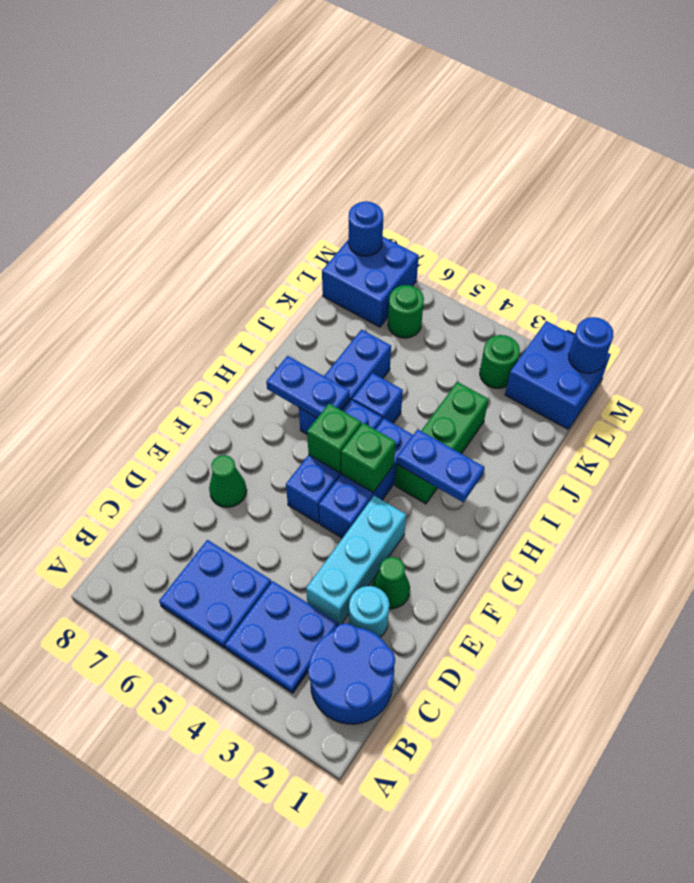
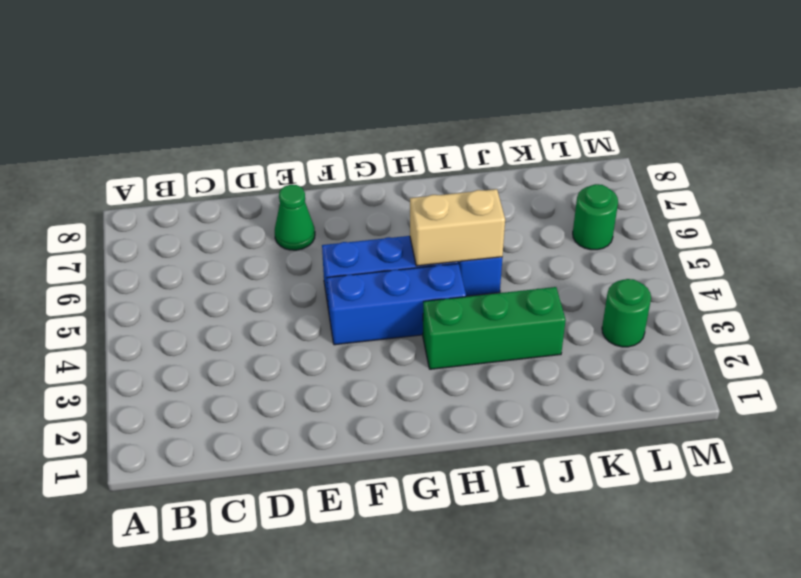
tan 1x2 brick [410,189,505,266] -> none
none -> blue 2x2 round brick [308,623,395,724]
none -> blue 2x2 plate [225,581,339,693]
none -> blue 2x2 plate [159,540,271,648]

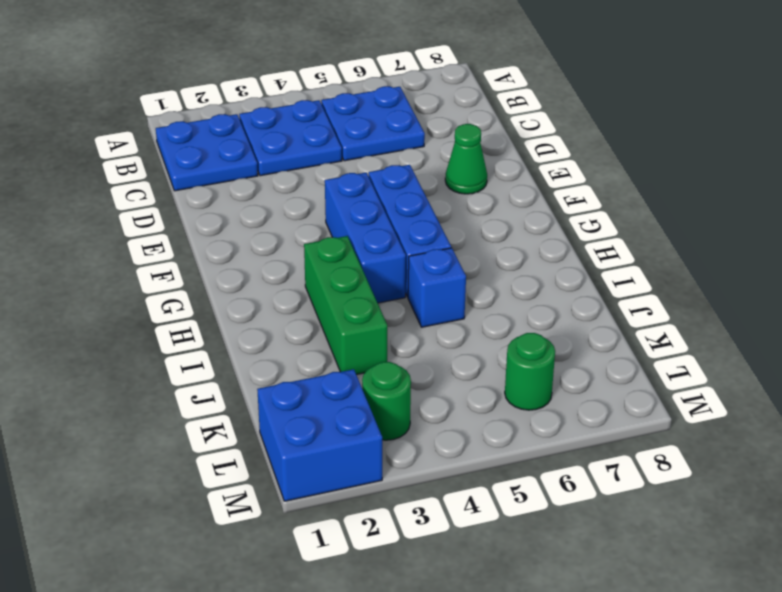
blue 2x2 plate [156,114,258,191] -> blue 2x2 round brick [308,623,395,724]
none -> cyan 1x1 round brick [349,586,389,637]
none -> cyan 1x3 brick [306,496,406,625]
none -> green 1x1 cone [372,557,410,609]

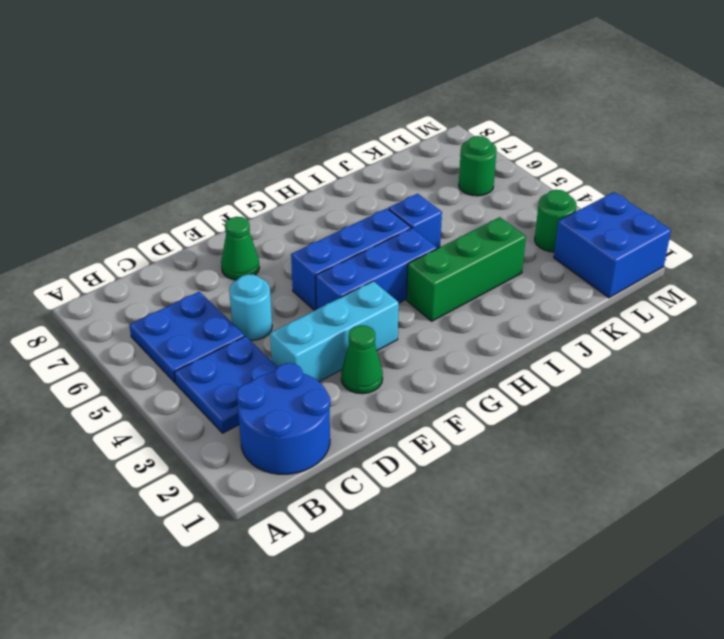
cyan 1x1 round brick [229,274,272,340] -> cyan 1x1 round brick moved to [349,586,389,637]
none -> blue 1x3 brick [299,330,391,434]
none -> blue 2x2 brick [322,237,419,327]
none -> green 1x1 brick [341,423,396,492]

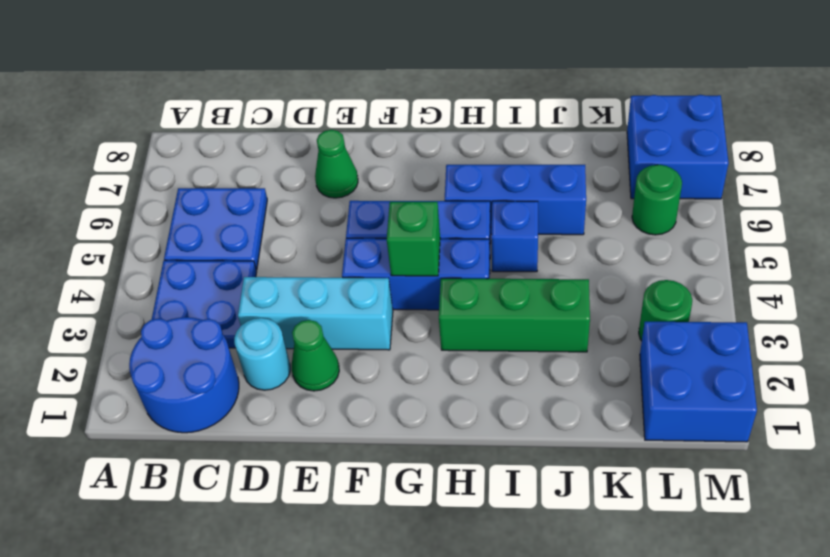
none -> green 1x1 brick [307,403,361,473]
none -> blue 1x2 plate [397,429,484,503]
none -> blue 1x2 plate [266,356,350,418]

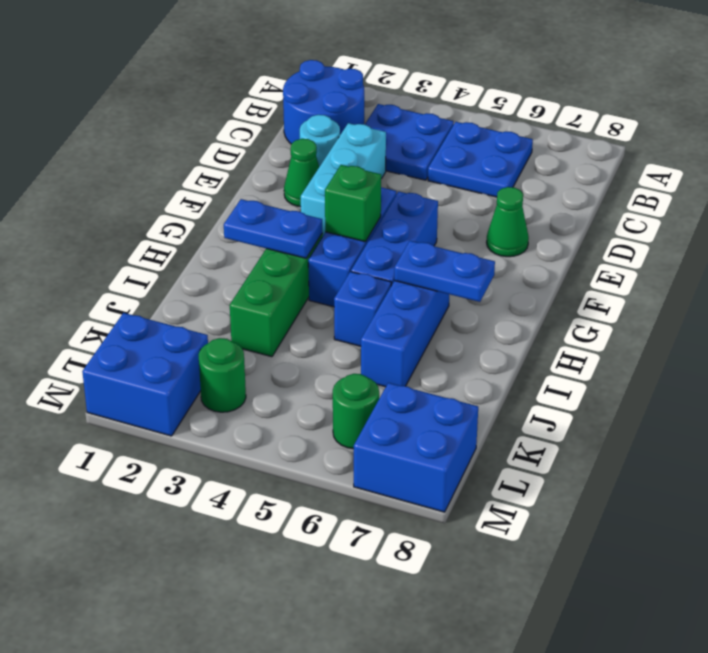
none -> green 1x1 brick [307,403,361,473]
none -> blue 1x1 round brick [569,317,613,373]
none -> blue 1x1 round brick [348,201,383,256]

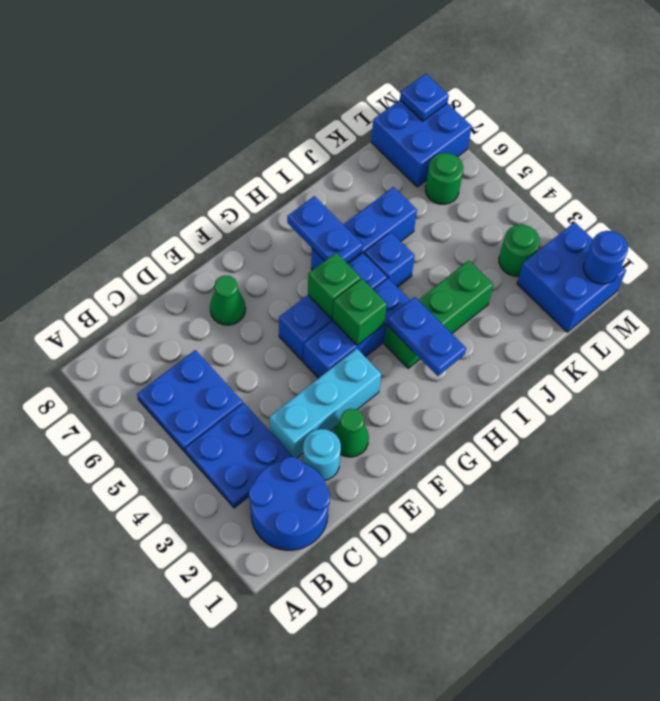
blue 1x1 plate [400,74,449,121] -> blue 1x1 round brick [348,201,383,256]

